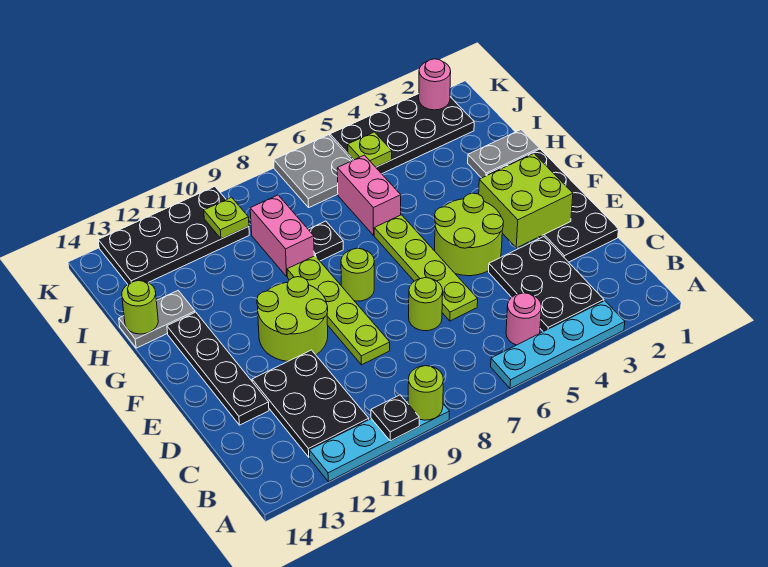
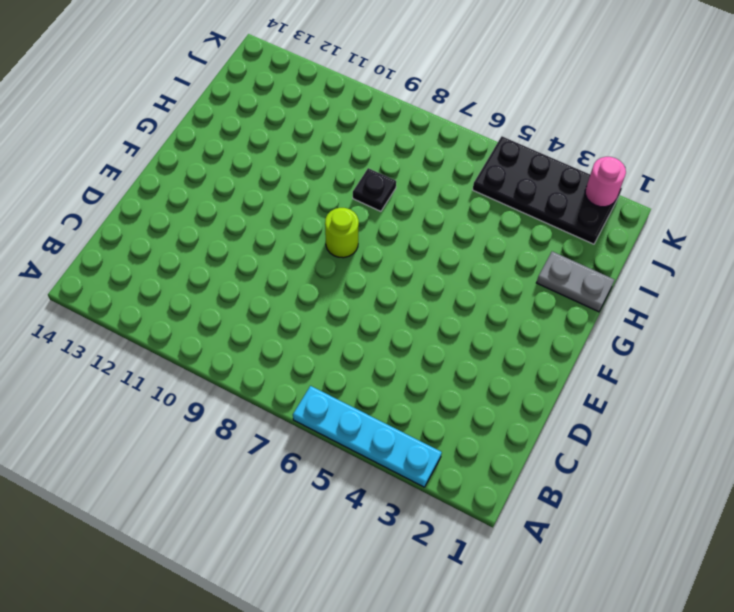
none -> cyan 1x4 plate [309,400,450,482]
none -> black 2x3 plate [489,237,604,332]
none -> pink 1x1 round brick [506,293,541,345]

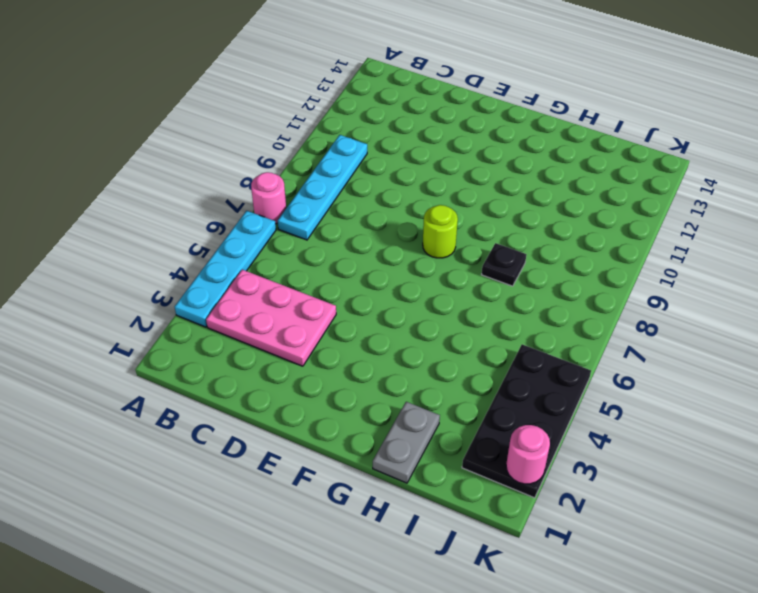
pink 1x1 round brick [251,172,286,224] -> pink 1x1 round brick moved to [506,293,541,345]
pink 2x3 plate [206,270,336,366] -> black 2x3 plate [489,237,604,332]
cyan 1x4 plate [278,135,367,240] -> cyan 1x4 plate moved to [309,400,450,482]
none -> black 2x3 plate [252,350,369,457]
none -> black 2x4 plate [487,149,619,262]
none -> lime 1x4 plate [374,215,478,321]

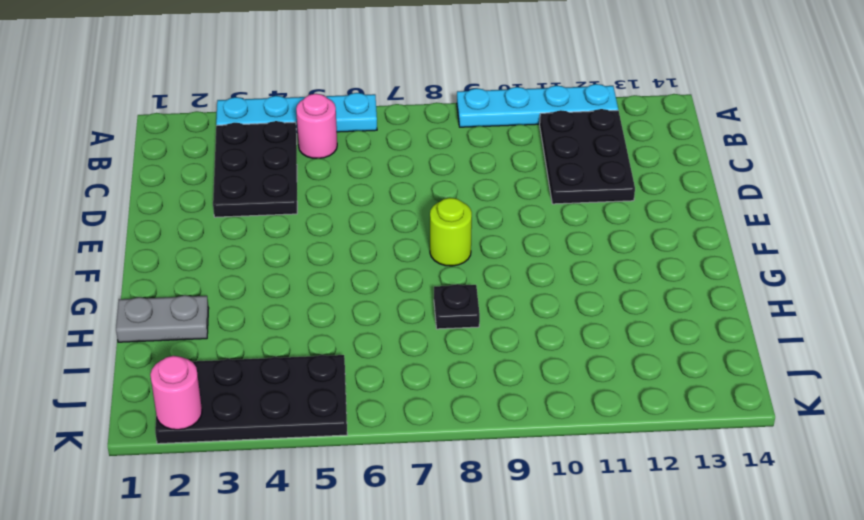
none -> black 2x4 plate [487,149,619,262]
none -> lime 1x4 plate [374,215,478,321]
none -> lime 1x1 round brick [409,278,443,331]

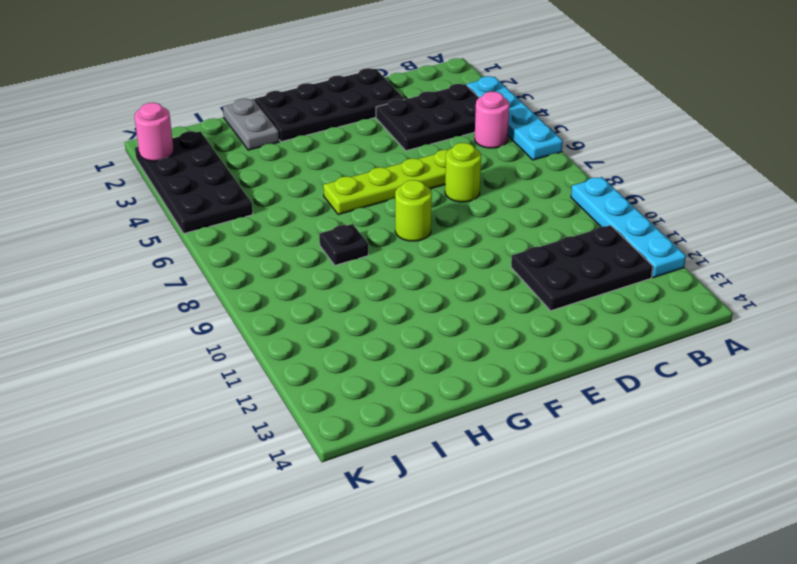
none -> lime 1x4 plate [287,256,390,365]
none -> black 1x4 plate [167,312,269,425]
none -> lime 2x2 round brick [435,193,504,276]

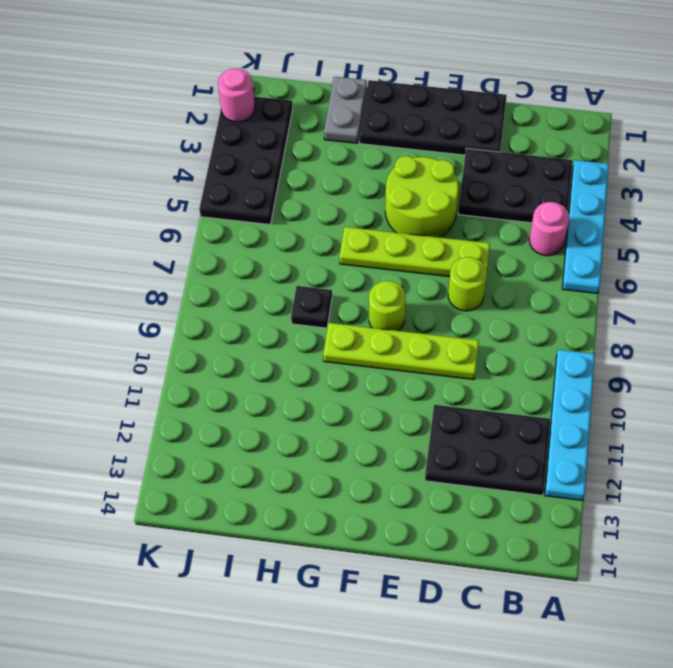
none -> black 1x4 plate [167,312,269,425]
none -> lime 2x2 round brick [257,277,328,361]
none -> pink 1x2 brick [337,155,401,235]

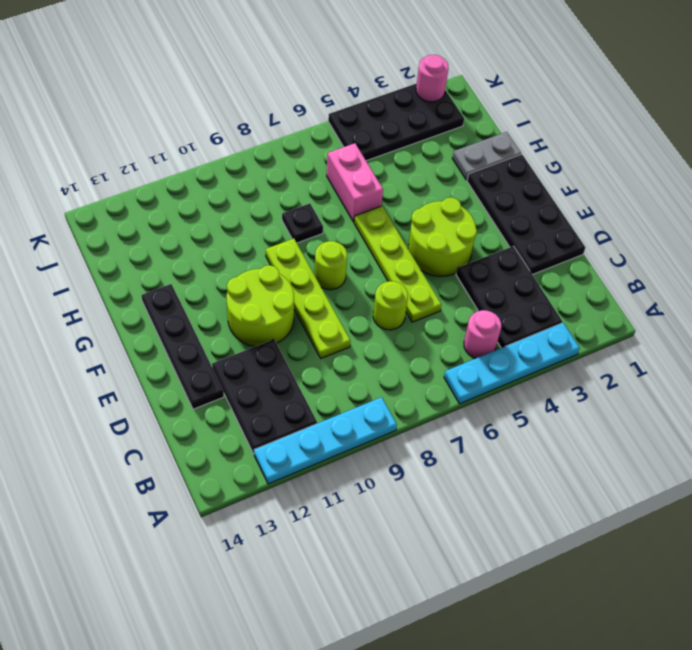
none -> pink 1x2 brick [250,195,314,276]
none -> grey 1x2 plate [119,291,195,348]
none -> grey 2x2 plate [274,135,352,207]

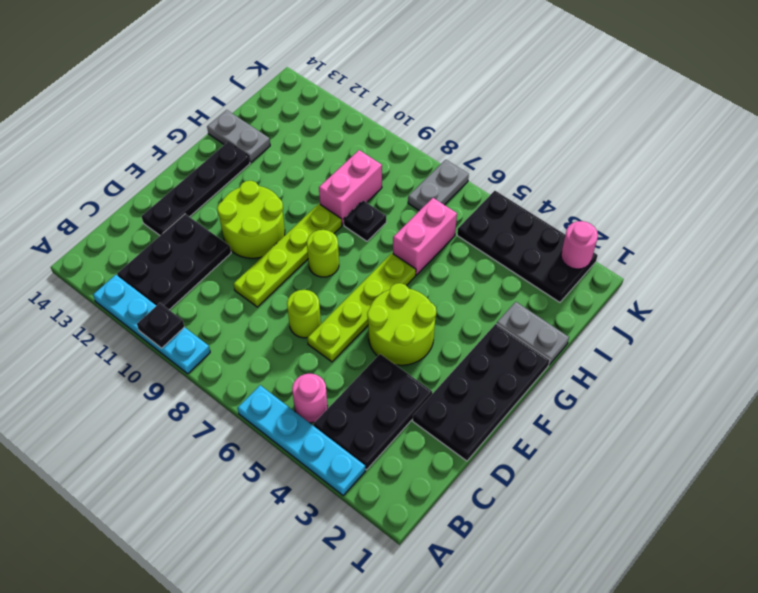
grey 1x2 plate [408,160,469,211] -> grey 2x2 plate [274,135,352,207]
none -> black 2x4 plate [98,187,249,284]
none -> lime 1x1 round brick [408,366,443,420]
none -> lime 2x2 brick [479,154,573,248]

